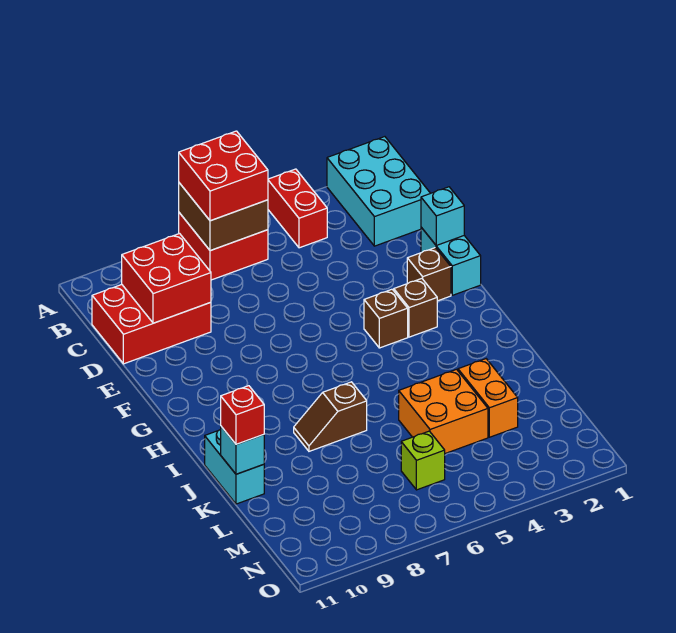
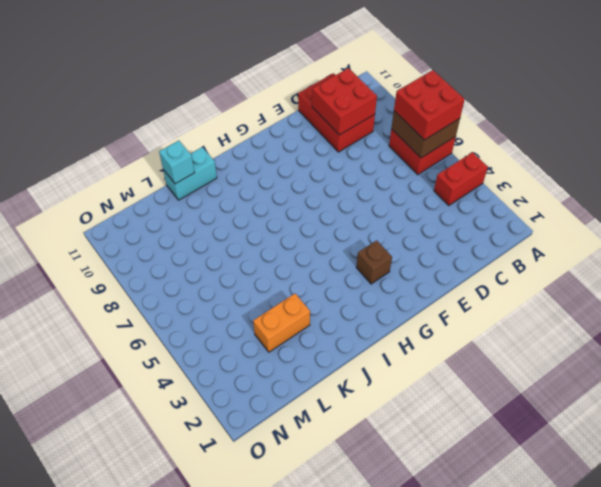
none -> cyan 2x3 brick [327,137,430,246]
none -> cyan 1x2 brick [421,227,481,295]
none -> brown 1x1 brick [407,248,451,301]

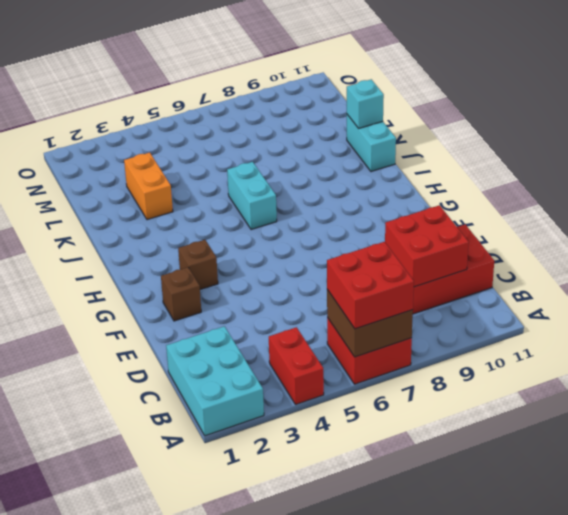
cyan 1x2 brick [227,162,277,230] -> cyan 1x2 brick moved to [421,227,481,295]
none -> brown 1x1 brick [364,289,408,348]
none -> brown 1x2 slope [294,382,367,451]
none -> orange 2x2 brick [399,369,488,454]

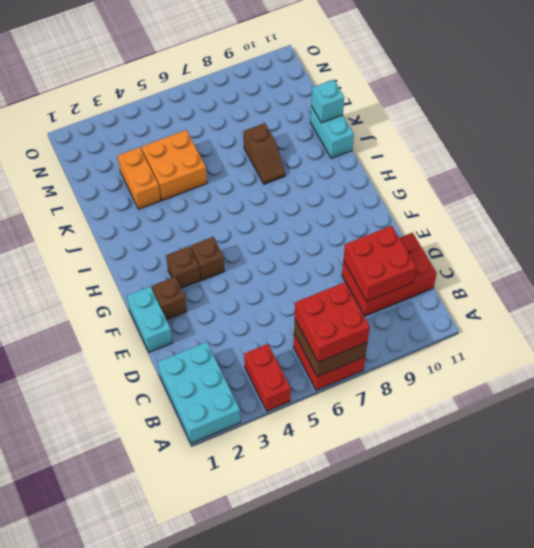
brown 1x2 slope [243,123,285,184] -> brown 1x2 slope turned to [294,382,367,451]
none -> lime 1x1 brick [401,431,445,490]
none -> cyan 1x1 brick [421,187,464,245]
none -> red 1x1 brick [221,386,264,444]

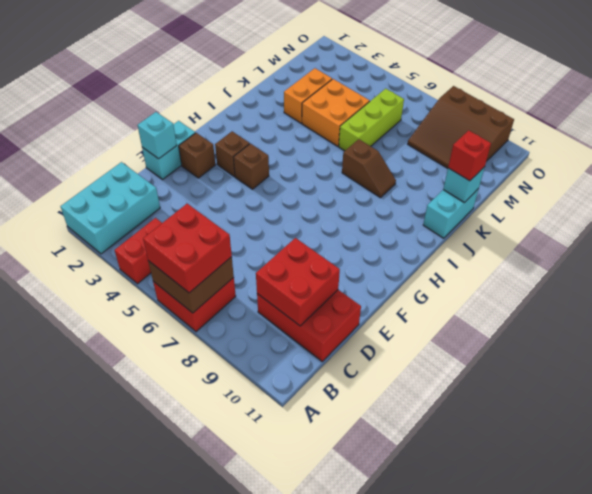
lime 1x3 brick [339,89,404,151] -> lime 1x1 brick [401,431,445,490]
brown 3x3 slope [408,86,514,168] -> none

